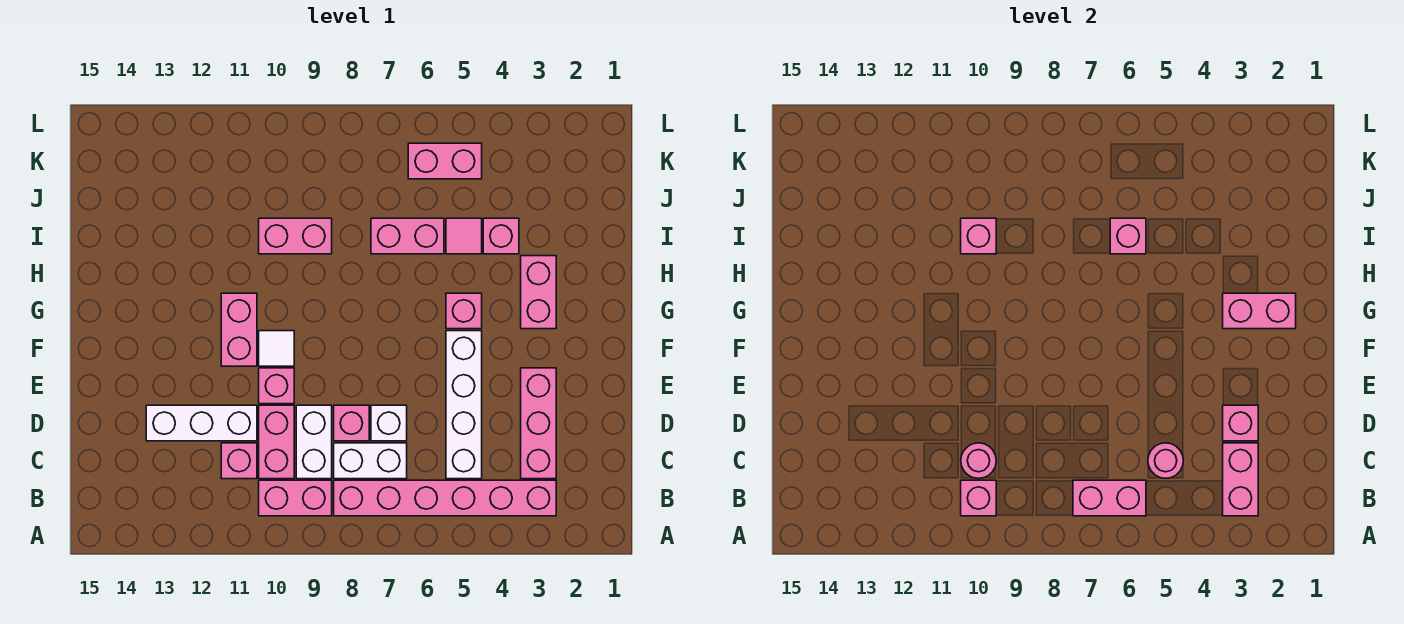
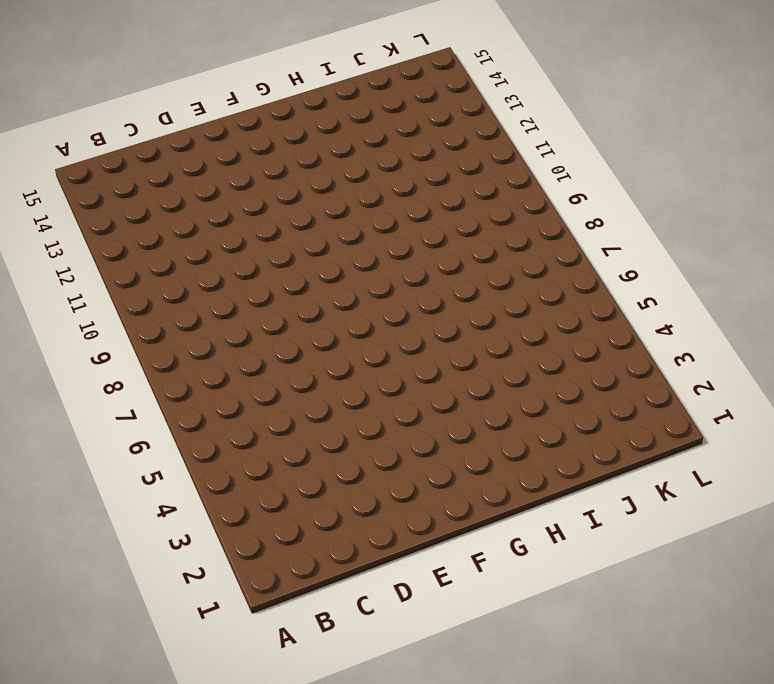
none -> pink 1x6 brick [334,480,556,516]
none -> pink 1x2 brick [259,480,332,516]
none -> pink 1x3 brick [521,368,556,479]
none -> white 1x4 brick [446,331,482,479]

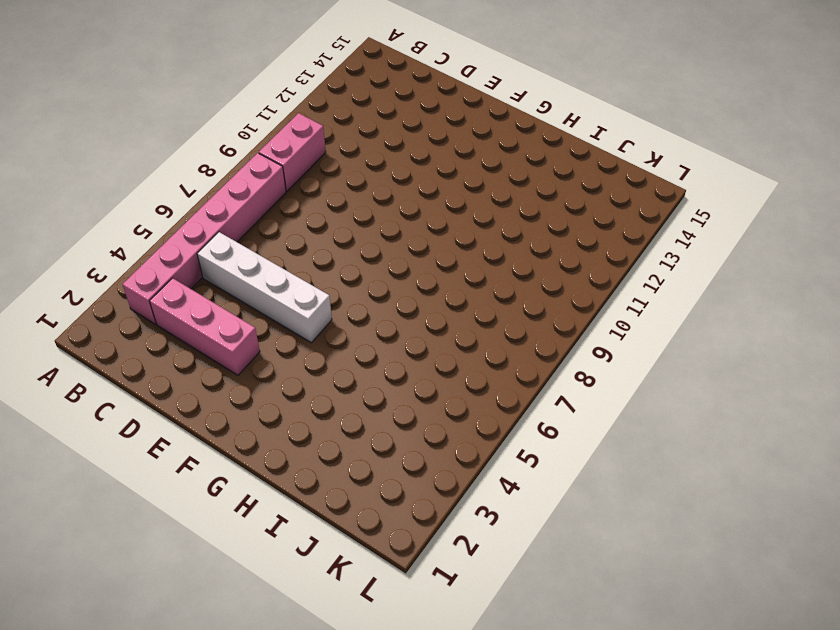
none -> white 1x2 brick [334,443,407,479]
none -> white 1x2 brick [296,405,332,479]
none -> pink 1x2 brick [259,405,294,479]
none -> pink 1x1 brick [221,443,257,479]

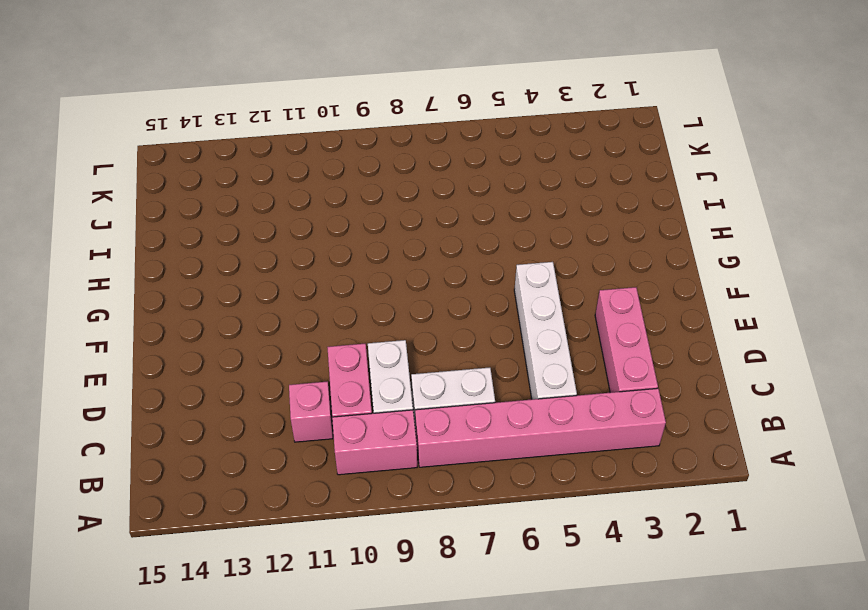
none -> white 1x1 brick [371,405,407,441]
none -> pink 1x1 brick [334,405,369,441]
none -> white 1x3 brick [146,405,257,441]
none -> pink 1x1 brick [259,368,294,404]

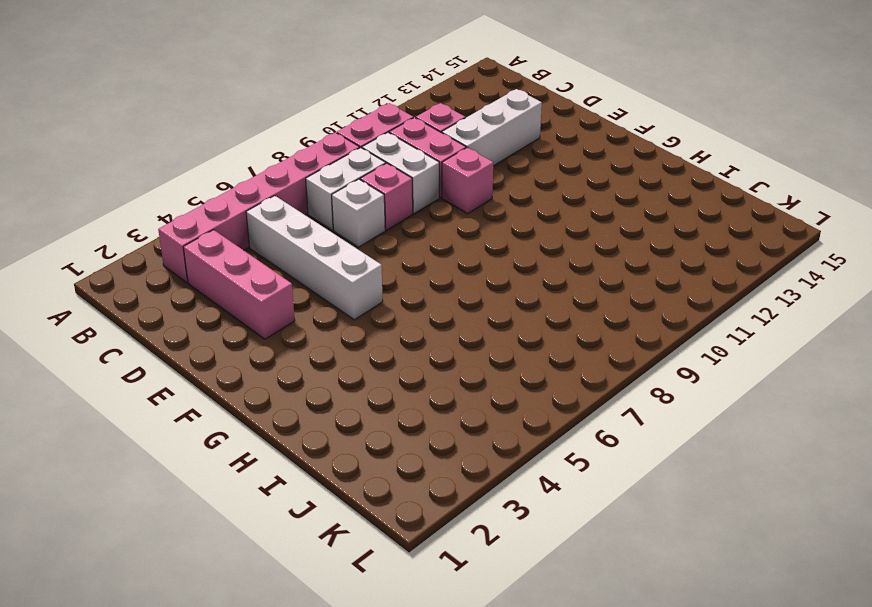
none -> white 1x1 tile [259,331,294,366]
none -> pink 1x2 brick [221,293,257,366]
none -> pink 1x2 brick [521,256,556,329]
none -> pink 1x1 brick [446,293,482,329]

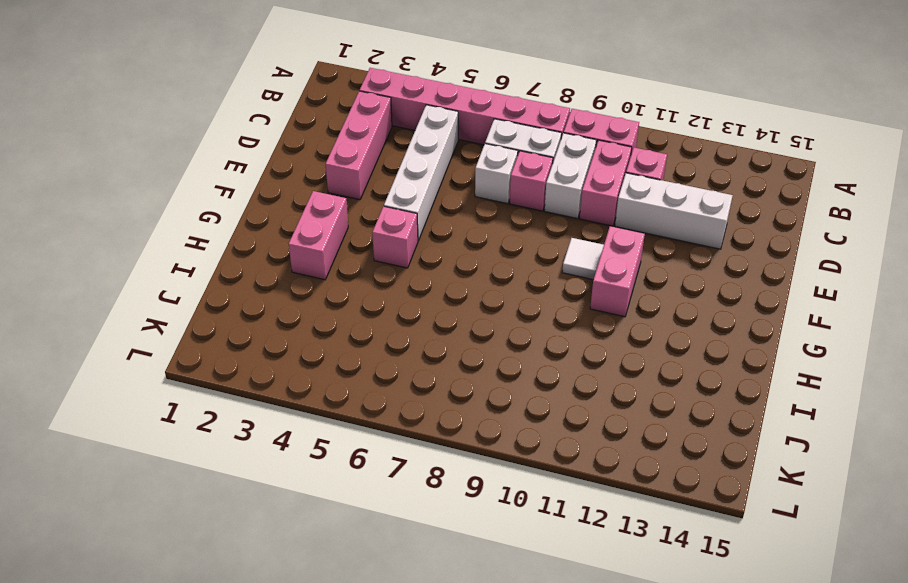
none -> pink 1x1 brick [259,368,294,404]
none -> pink 1x1 brick [483,218,519,254]
none -> pink 1x1 tile [446,218,482,254]
none -> pink 1x2 brick [371,218,444,254]

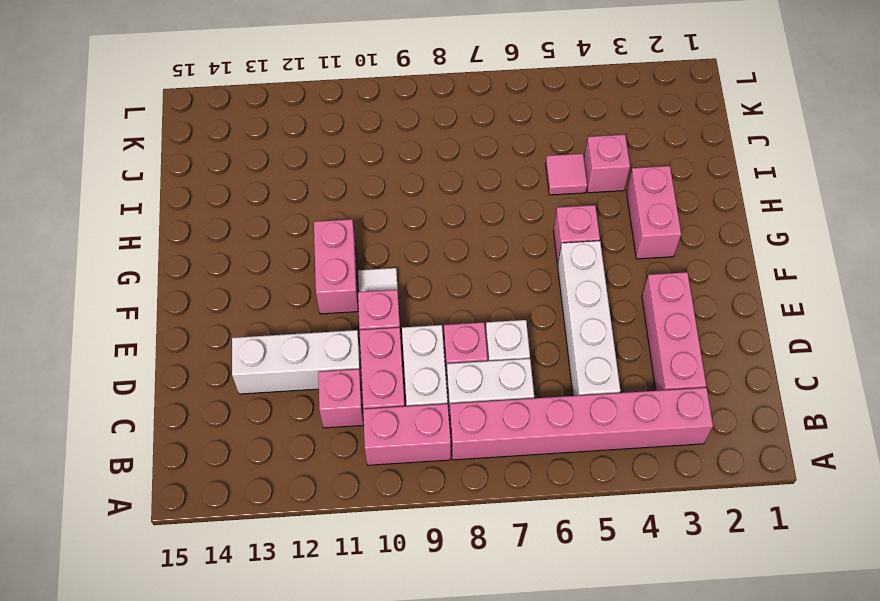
none -> pink 1x2 brick [371,218,444,254]
none -> pink 1x2 brick [259,218,332,254]
none -> pink 1x2 brick [408,143,482,179]
none -> pink 1x2 brick [1223,443,1258,516]

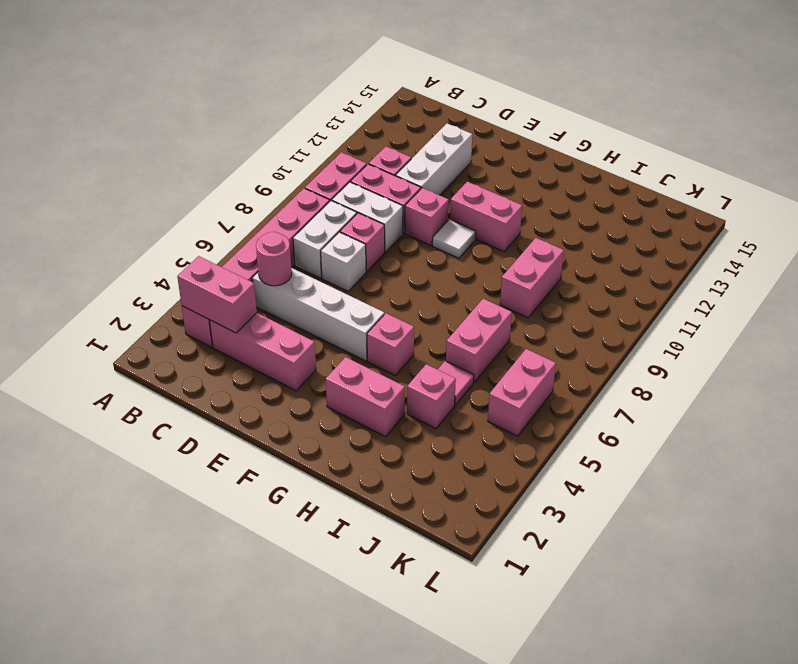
none -> pink 1x2 brick [1073,480,1146,516]
none -> pink 1x1 brick [961,480,996,516]
none -> pink 1x1 round brick [961,443,996,478]
none -> pink 1x1 brick [1223,405,1258,441]

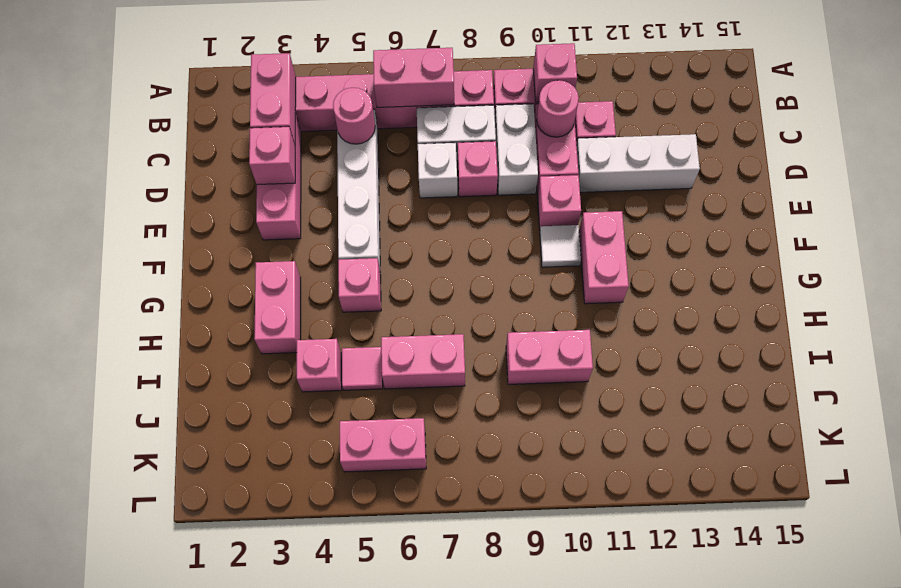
none -> pink 1x2 brick [1223,293,1296,329]
none -> pink 1x1 brick [1110,218,1146,254]
none -> pink 1x1 brick [961,218,996,254]

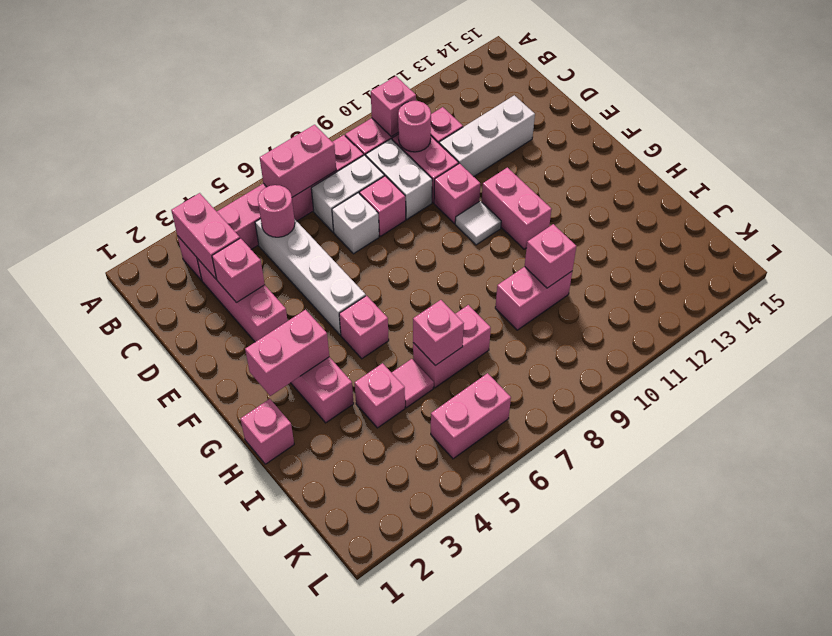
pink 1x1 brick [240,399,294,464] -> none

